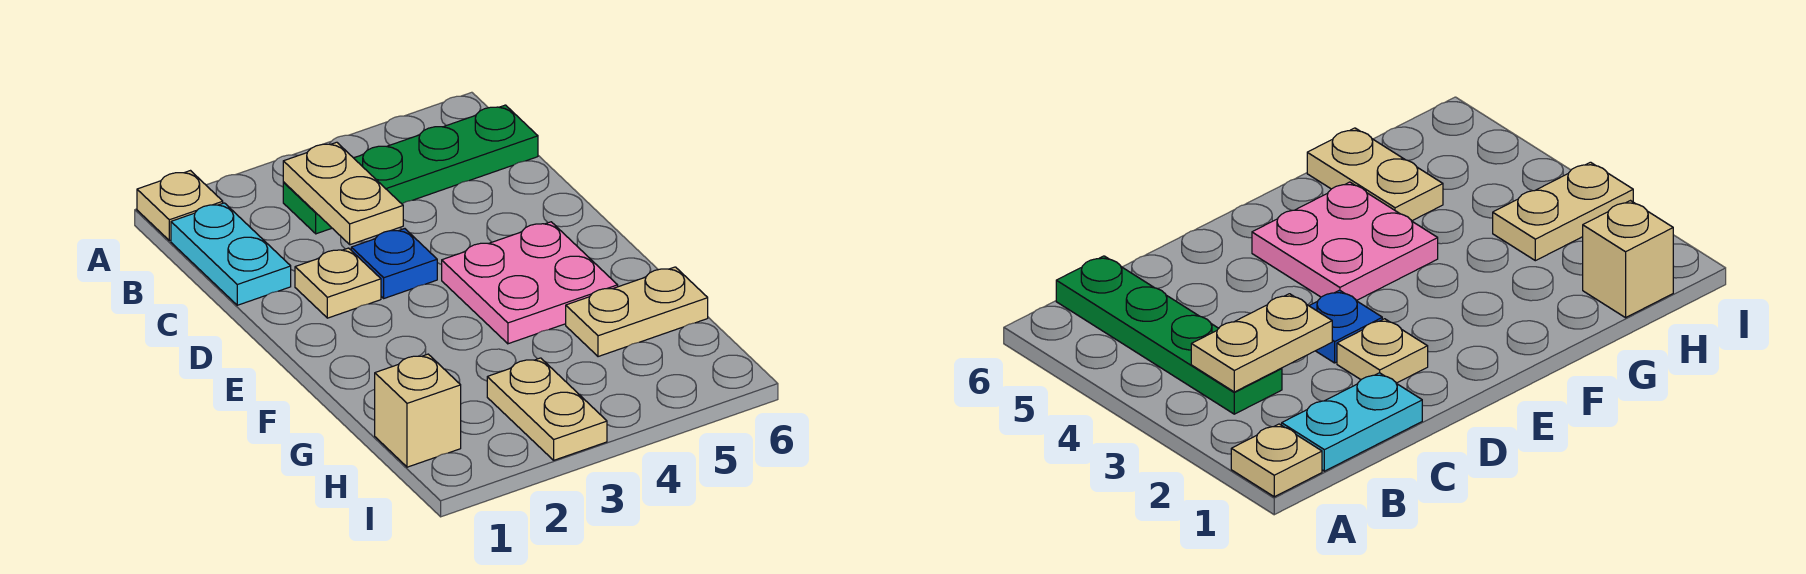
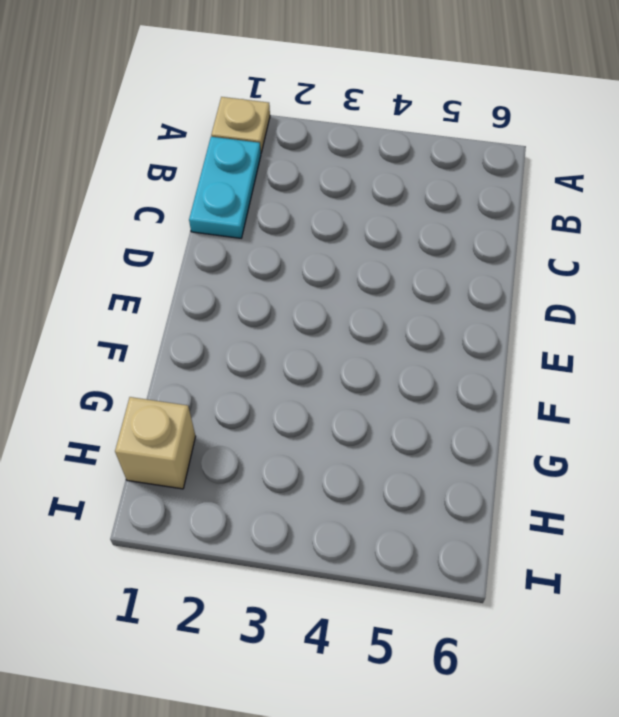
none -> green 1x4 plate [283,105,538,234]
none -> tan 1x1 plate [295,248,381,318]

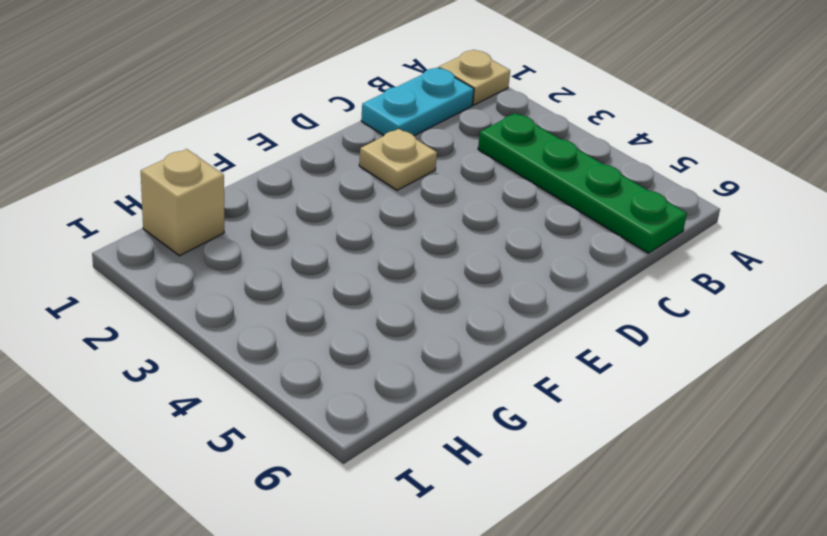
none -> blue 1x1 plate [351,229,437,298]
none -> pink 2x2 plate [442,222,618,344]

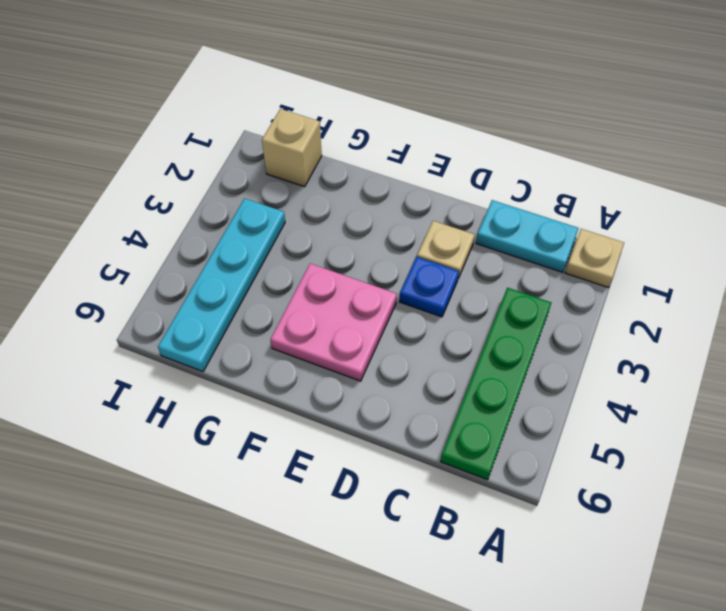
cyan 1x4 plate [158,199,285,371] -> tan 1x2 plate [487,358,607,460]
none -> tan 1x2 plate [566,267,708,357]
none -> tan 1x2 plate [283,142,403,245]

